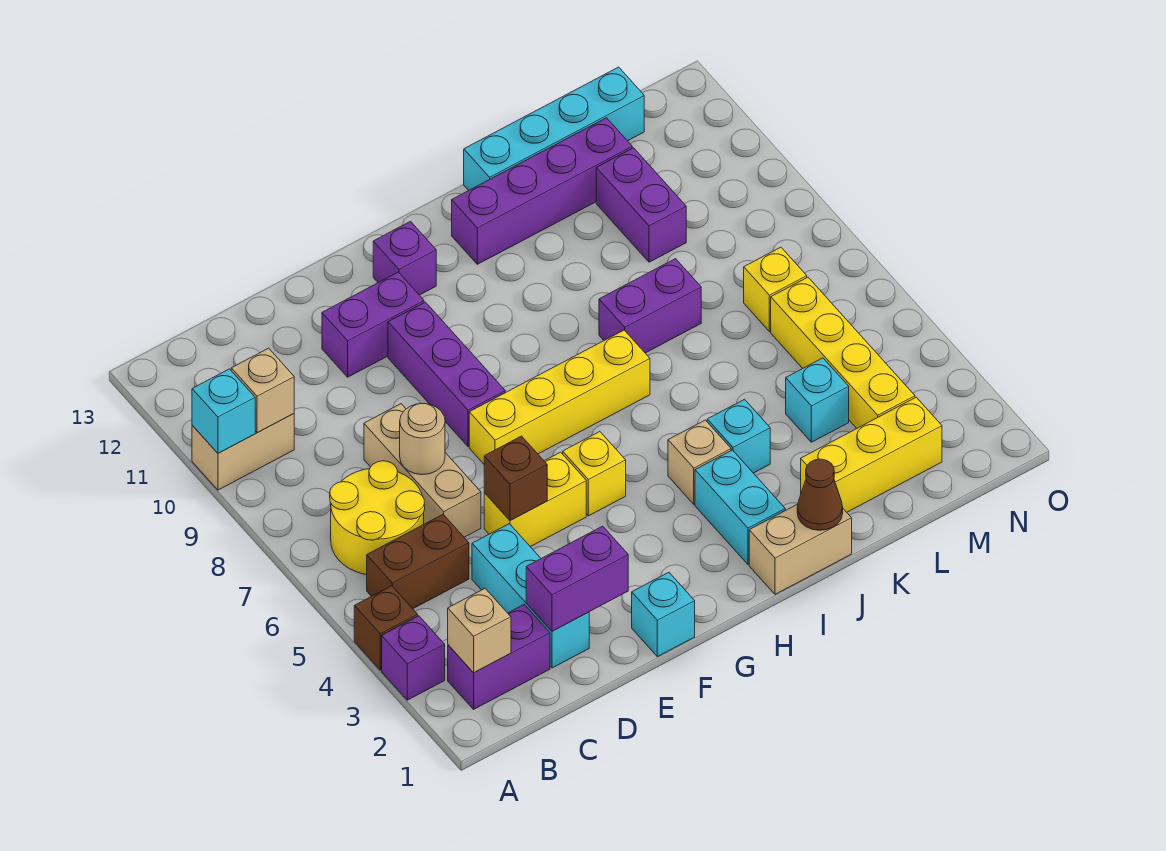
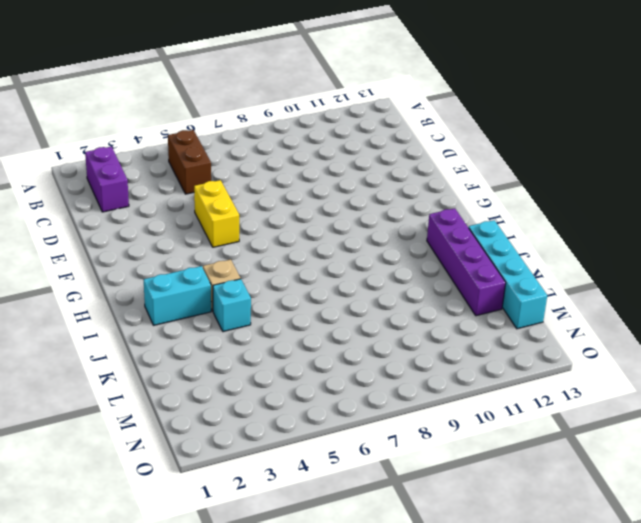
none -> purple 1x1 brick [382,616,445,700]
none -> brown 1x1 brick [354,586,418,670]
none -> tan 1x2 brick [192,414,294,490]
none -> yellow 2x2 round brick [330,461,425,575]

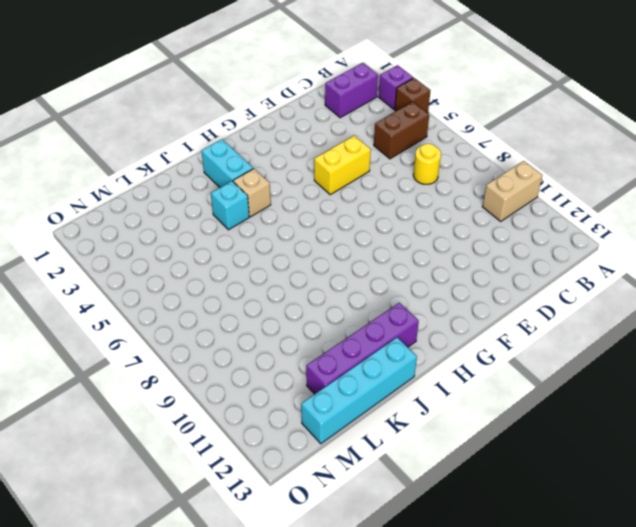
yellow 1x1 round brick [413,144,441,184] -> yellow 2x2 round brick [330,461,425,575]
none -> cyan 1x3 brick [472,524,589,668]
none -> tan 1x3 brick [364,404,481,537]
none -> purple 1x2 brick [322,272,424,377]
none -> cyan 1x1 brick [632,572,695,657]

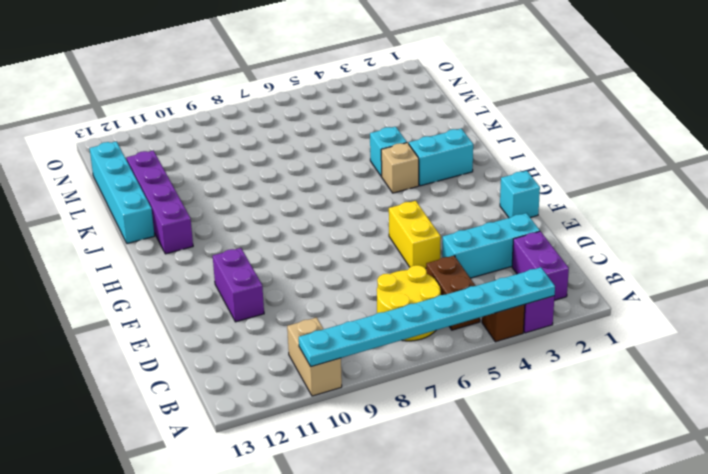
cyan 1x8 plate [299,267,555,367] -> cyan 1x1 brick [192,369,255,453]
none -> tan 1x3 brick [364,404,481,537]
none -> yellow 1x4 brick [469,330,650,464]
none -> purple 1x3 brick [388,302,505,446]
none -> yellow 1x1 brick [563,432,626,516]

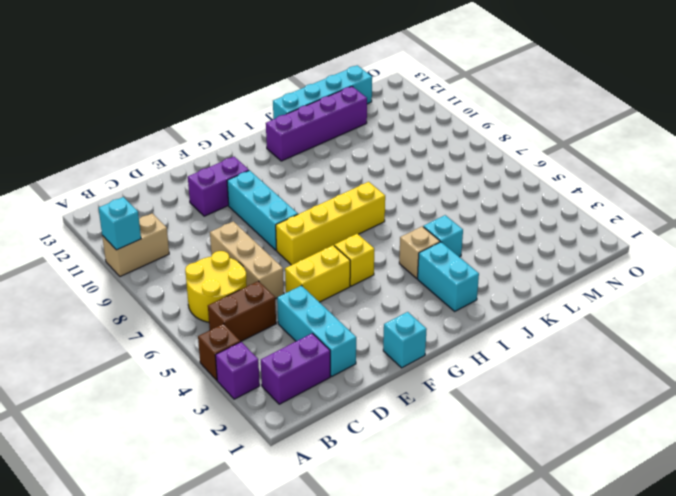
cyan 1x3 brick [227,170,298,250] -> purple 1x3 brick [388,302,505,446]
none -> purple 1x1 brick [373,222,436,295]
none -> tan 1x2 brick [749,504,852,594]
none -> purple 1x2 brick [599,259,701,353]
none -> yellow 1x3 brick [801,397,942,512]

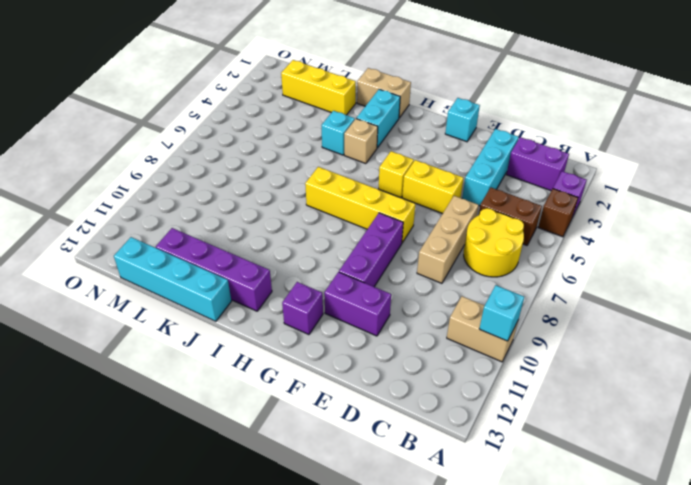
none -> purple 1x2 brick [599,259,701,353]
none -> cyan 1x1 brick [786,358,849,442]
none -> purple 1x2 brick [596,148,686,262]
none -> yellow 1x4 brick [771,277,915,428]

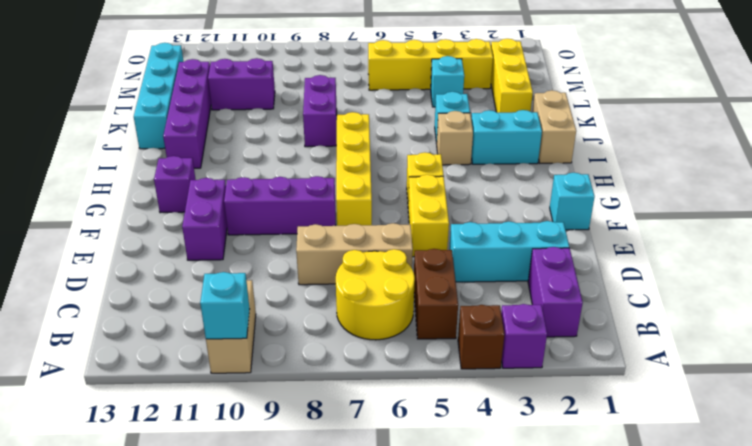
none -> yellow 1x1 brick [744,247,807,332]
none -> tan 1x1 brick [448,589,511,673]
none -> tan 1x1 brick [231,348,294,433]
none -> purple 1x2 brick [526,526,628,631]

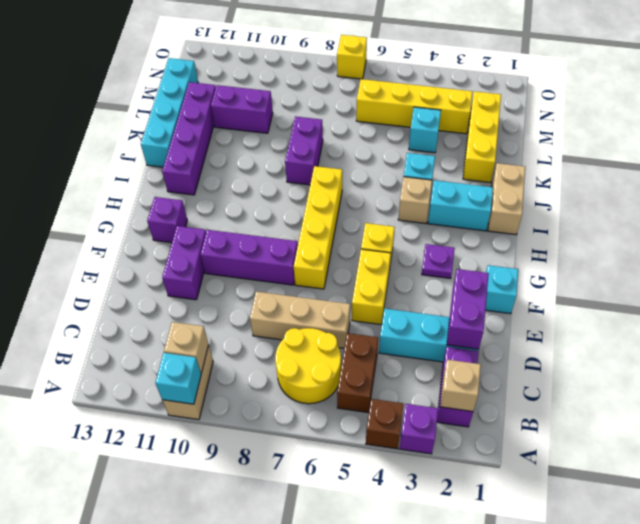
purple 1x1 plate [422,244,455,278] -> none
yellow 1x1 brick [337,35,367,79] -> yellow 1x1 brick moved to [744,247,807,332]
none -> tan 1x1 round brick [400,403,445,475]
none -> brown 1x1 brick [484,436,547,521]
none -> brown 1x1 cone [797,459,843,530]

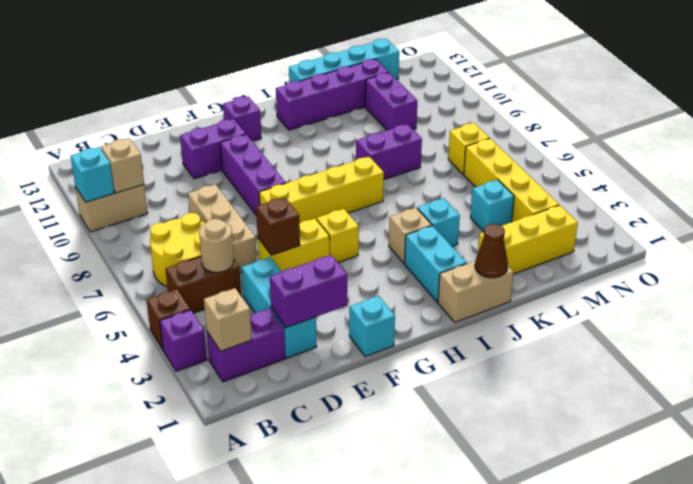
tan 1x1 round brick [199,219,234,272] -> tan 1x1 round brick moved to [400,403,445,475]

